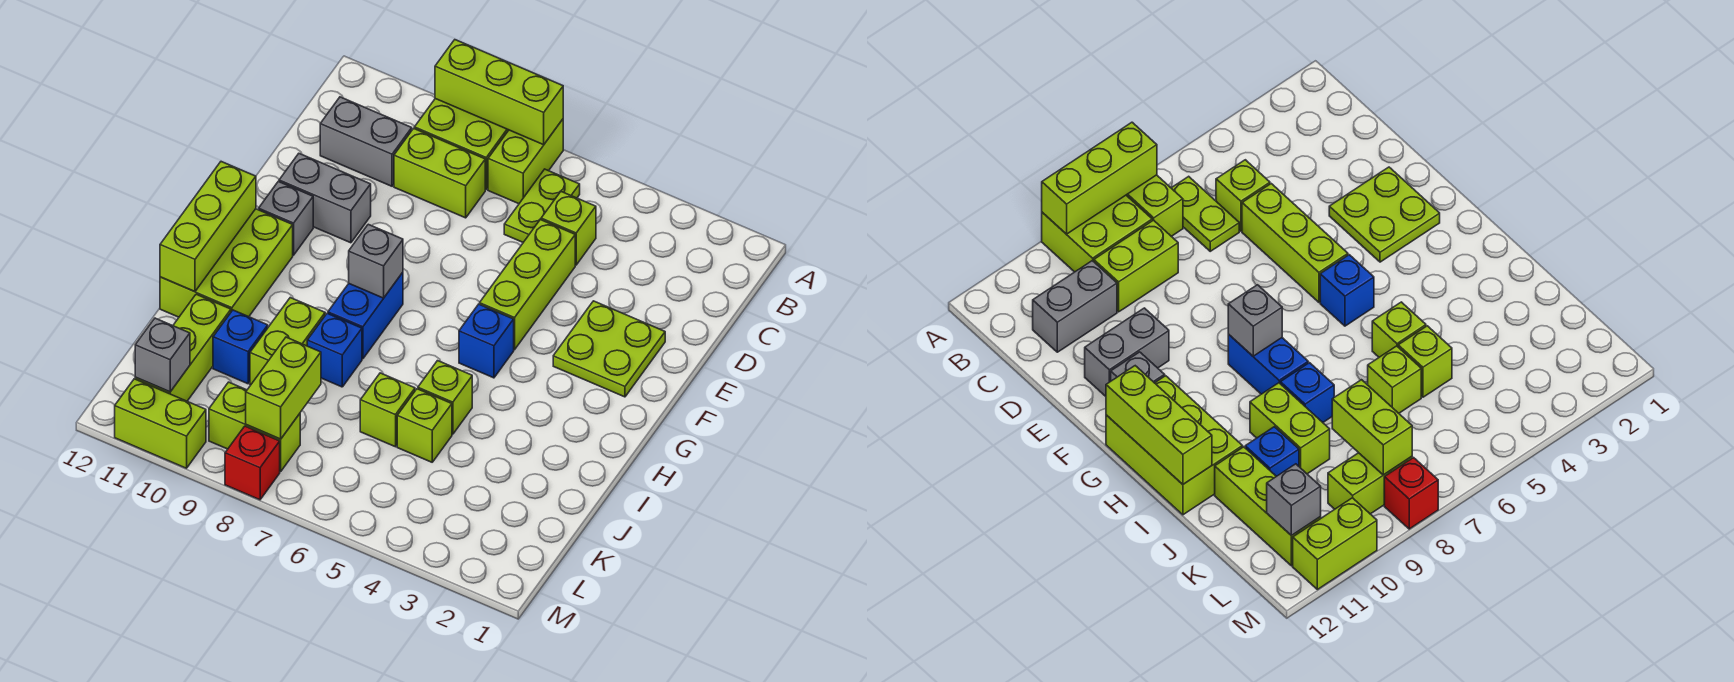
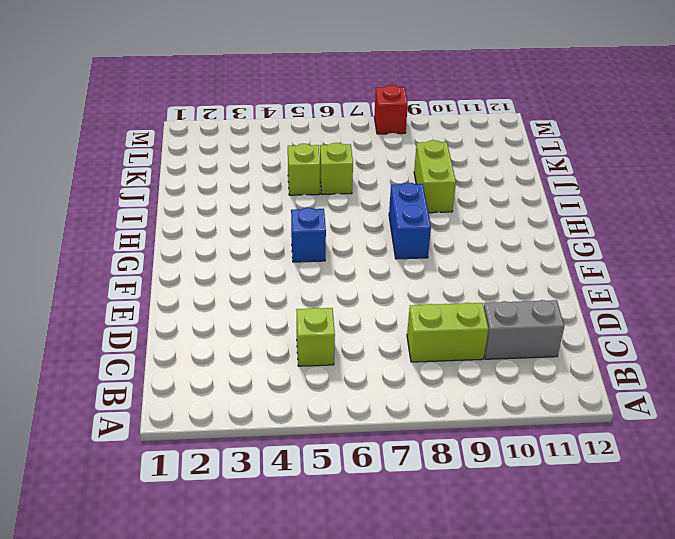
none -> lime 1x2 brick [488,119,563,204]
none -> lime 2x2 brick [414,99,509,190]
none -> lime 1x2 plate [504,169,580,242]

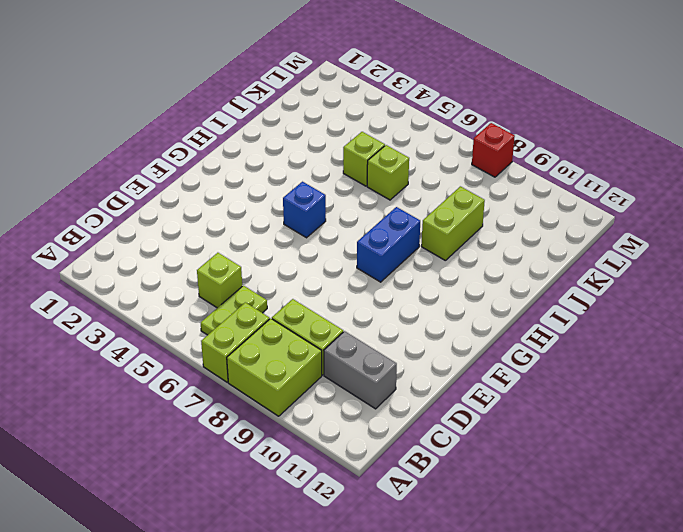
none -> lime 1x3 brick [480,220,575,350]
none -> lime 2x2 plate [553,301,665,397]
none -> grey 1x2 brick [279,154,371,243]

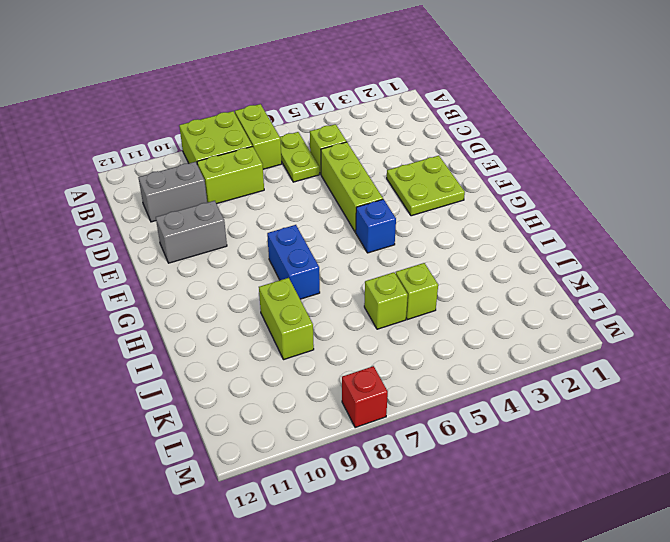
none -> grey 1x1 brick [259,182,313,255]
none -> lime 2x3 brick [160,209,293,317]
none -> lime 1x1 brick [418,361,472,434]

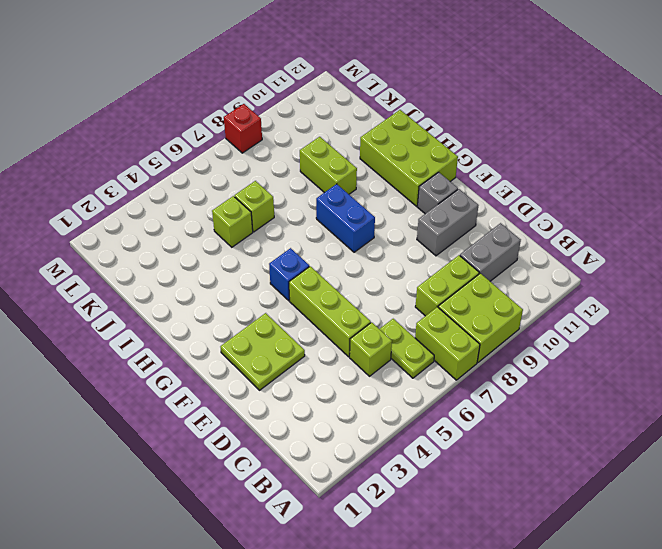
none -> lime 1x1 brick [418,361,472,434]
none -> blue 1x1 brick [307,313,362,387]
none -> blue 1x1 brick [213,310,268,384]

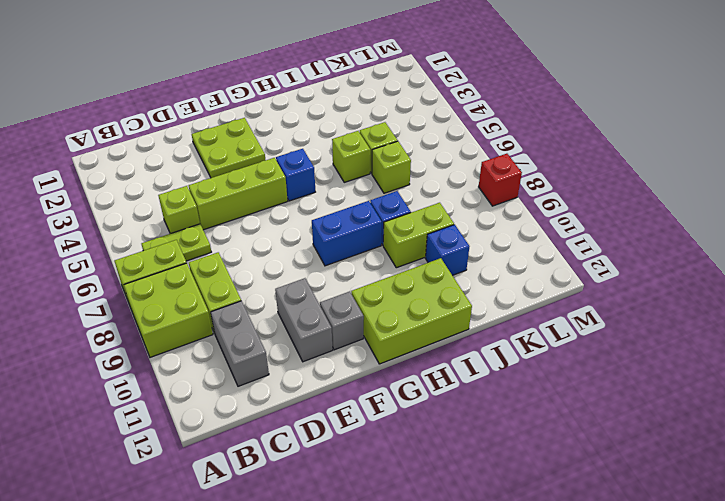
none -> lime 1x3 brick [135,294,231,401]
none -> lime 1x2 brick [209,382,300,472]
none -> lime 1x2 brick [115,379,206,468]

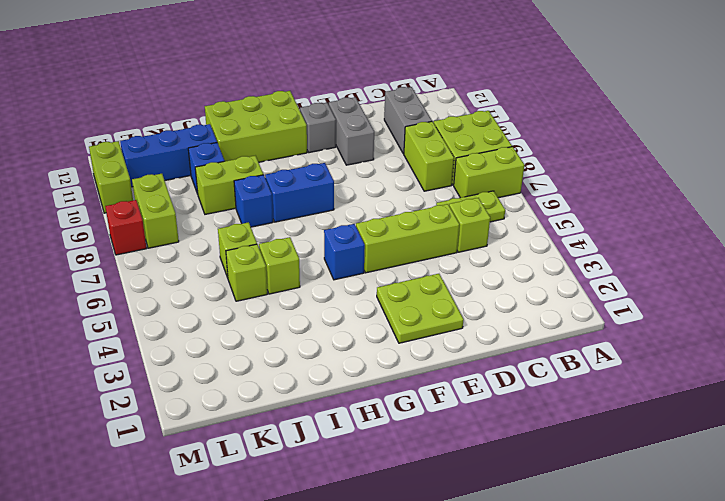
blue 1x3 brick [120,124,217,187] -> lime 1x3 brick [135,294,231,401]
none -> lime 1x3 brick [435,40,563,145]
none -> grey 1x1 brick [349,224,403,298]
none -> lime 1x3 brick [160,162,256,292]

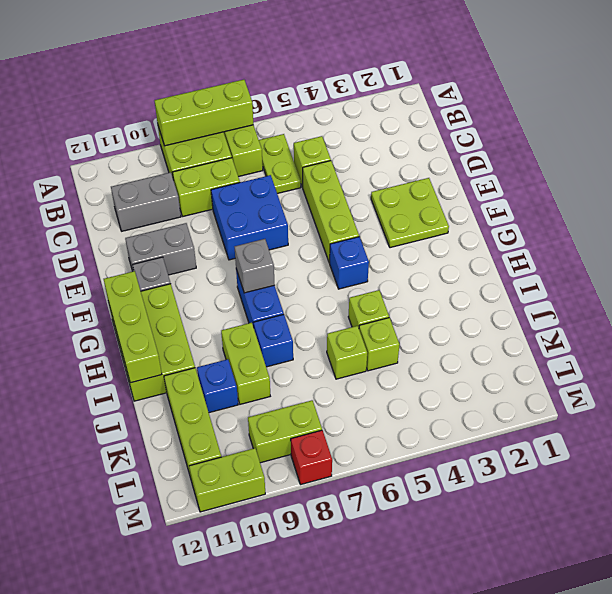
blue 2x2 brick [211,175,288,260] -> none
none -> lime 1x2 brick [246,337,321,439]
none -> grey 1x1 brick [135,318,190,392]

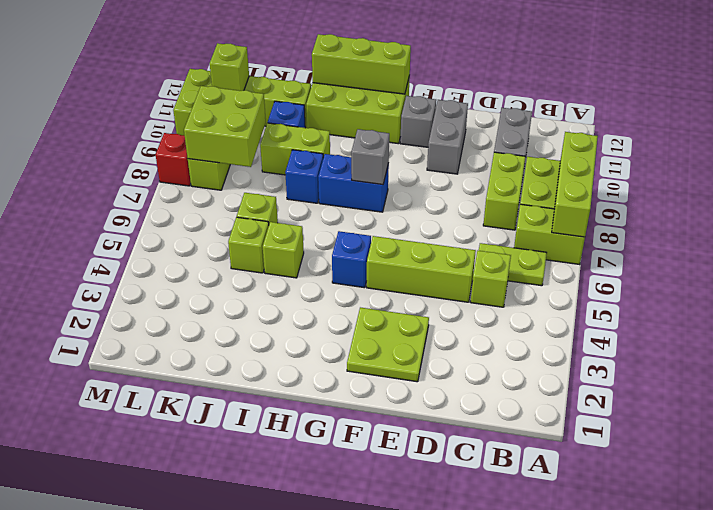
lime 2x2 brick [184,86,266,167] -> lime 1x2 brick [246,337,321,439]
lime 1x1 brick [210,43,249,91] -> grey 1x1 brick [135,318,190,392]

